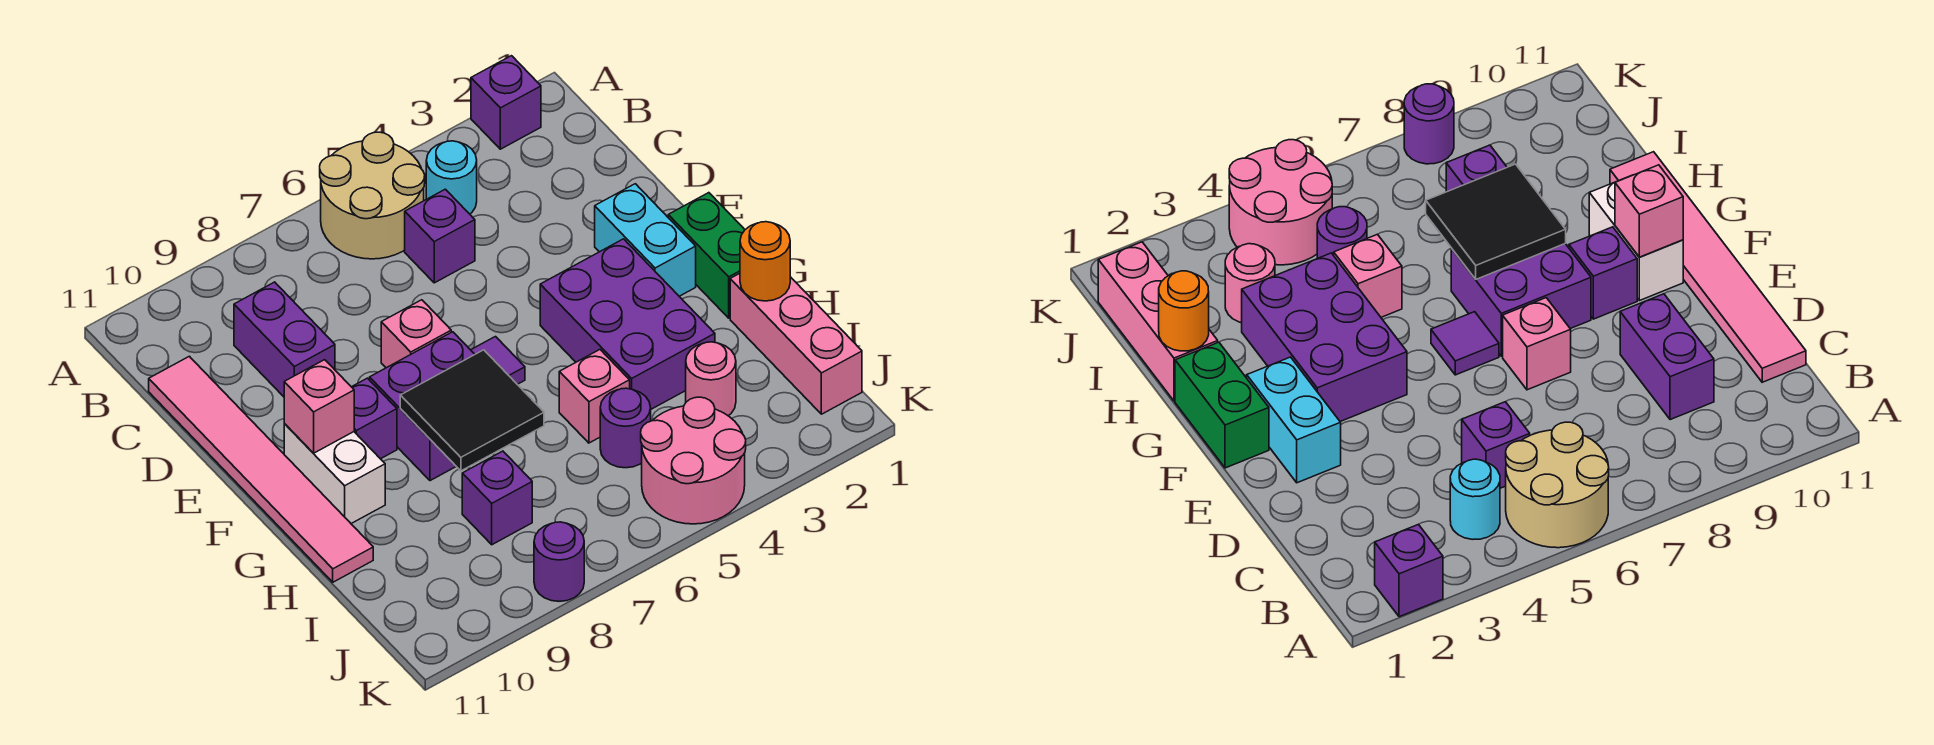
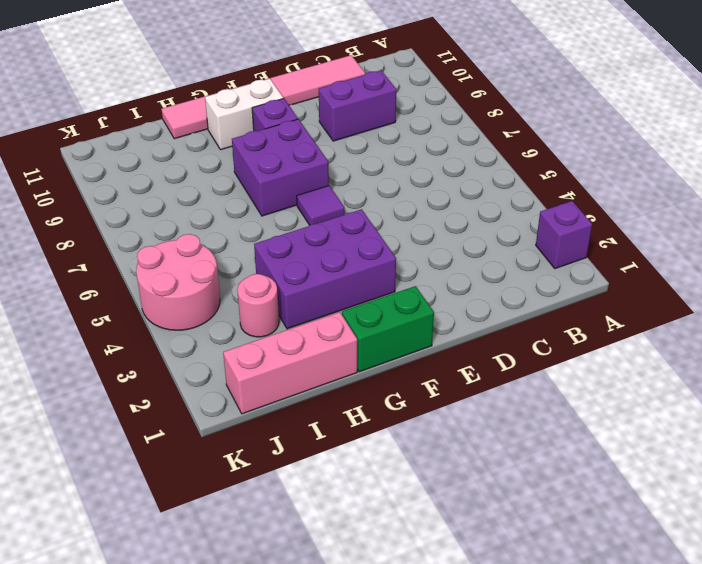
none -> tan 2x2 round brick [320,132,425,259]
none -> cyan 1x1 round brick [426,141,477,214]
none -> purple 1x1 brick [405,189,475,283]

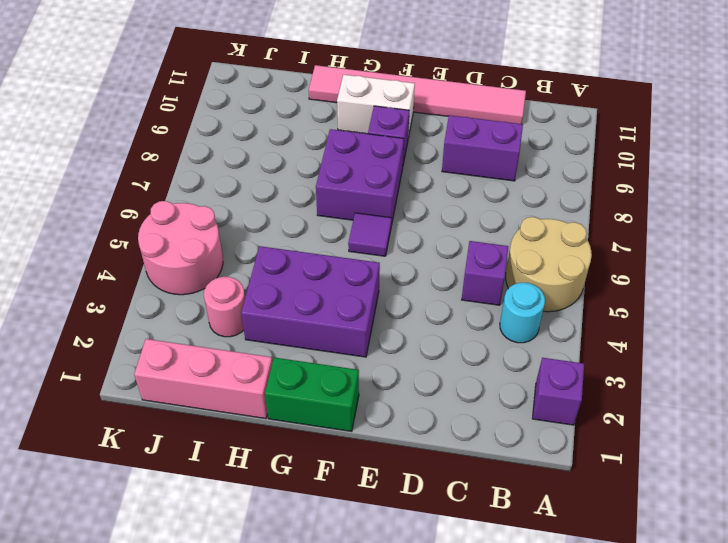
none -> cyan 1x2 brick [595,184,696,296]
none -> pink 1x1 brick [381,300,451,368]
none -> pink 1x1 brick [559,350,630,443]

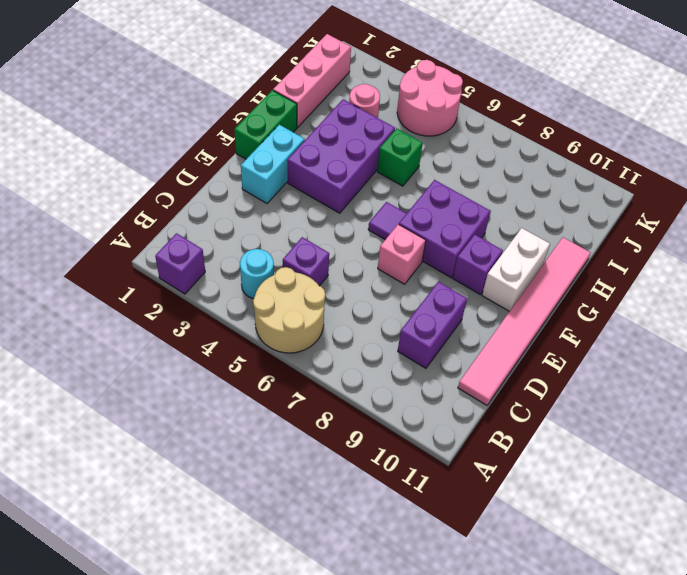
green 1x1 brick [377,128,423,186] -> pink 1x1 brick [559,350,630,443]
none -> purple 1x1 round brick [600,388,651,468]
none -> purple 1x1 brick [462,451,532,545]
none -> purple 1x1 round brick [534,522,584,601]

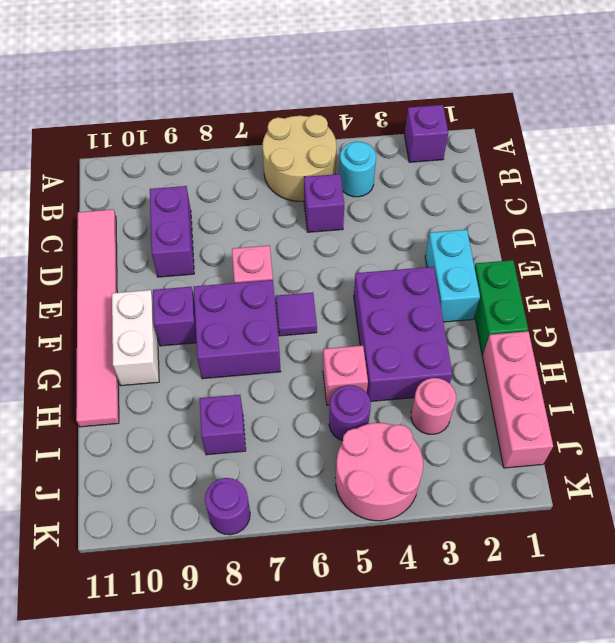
none -> pink 1x1 brick [284,360,354,453]
none -> black 2x2 tile [400,350,544,471]
none -> orange 1x1 round brick [740,222,790,301]

